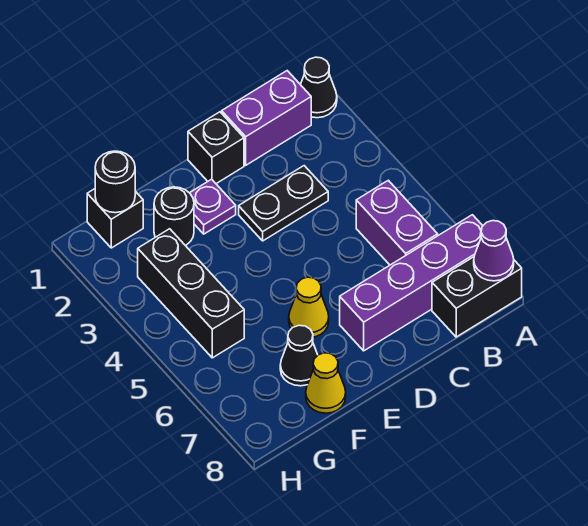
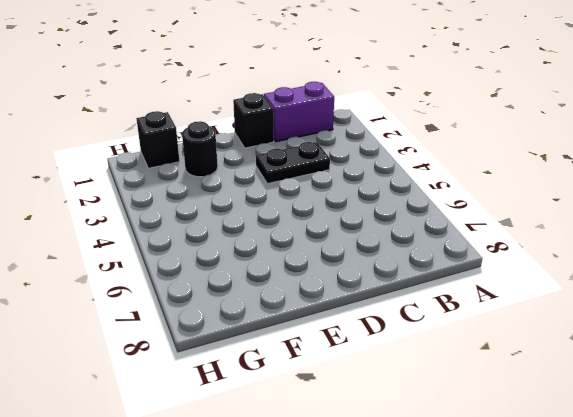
none -> black 1x1 cone [300,57,337,118]
none -> purple 1x4 brick [340,215,483,351]
none -> black 1x2 brick [432,257,522,337]

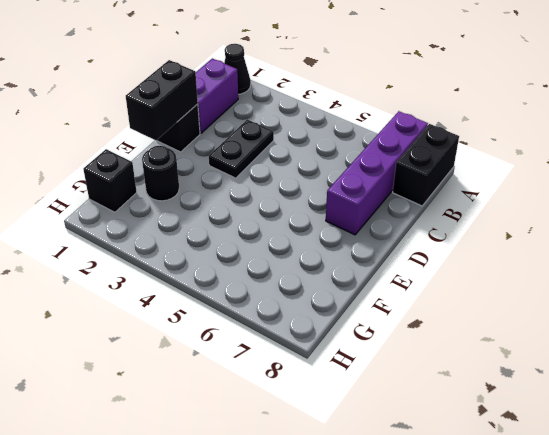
black 1x2 brick [126,60,198,140] -> none
none -> purple 1x2 brick [356,180,438,265]
none -> purple 1x1 plate [190,179,236,234]
none -> yellow 1x1 cone [289,277,329,337]

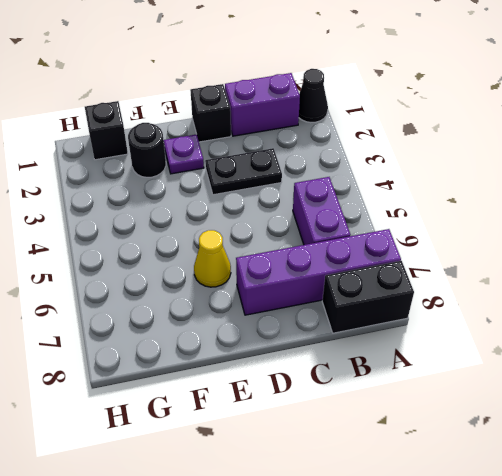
none -> black 1x1 cone [280,325,318,386]
none -> yellow 1x1 cone [306,353,346,413]
none -> black 1x3 brick [138,229,244,358]

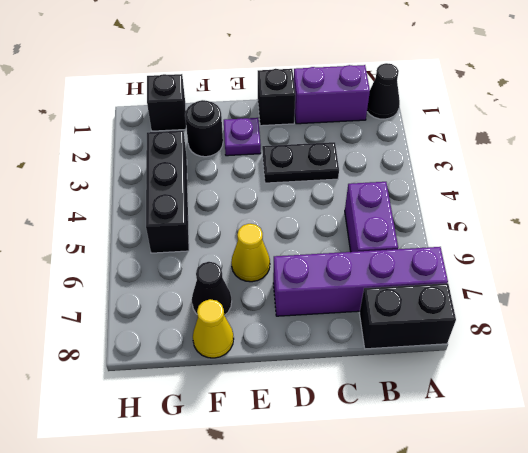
none -> purple 1x1 cone [474,221,514,281]
none -> black 1x1 round brick [95,151,135,213]

